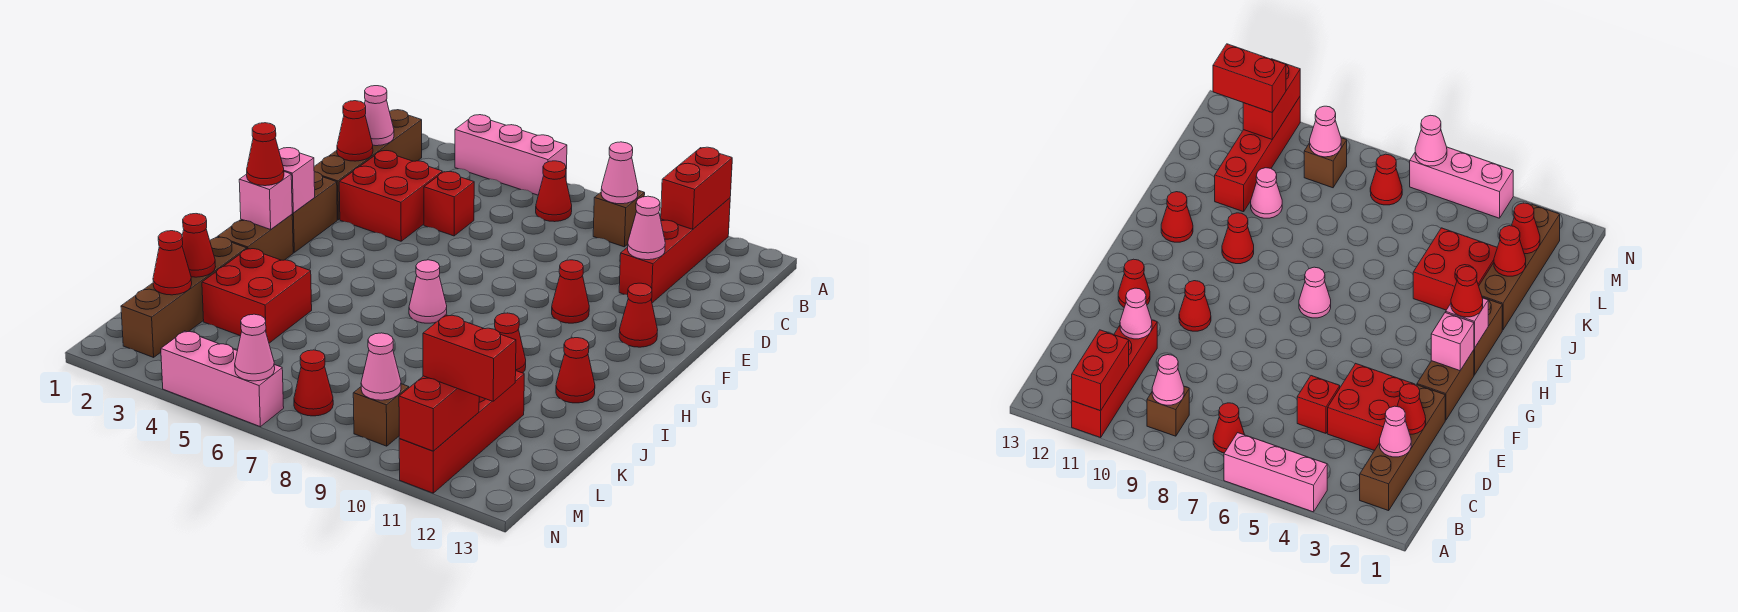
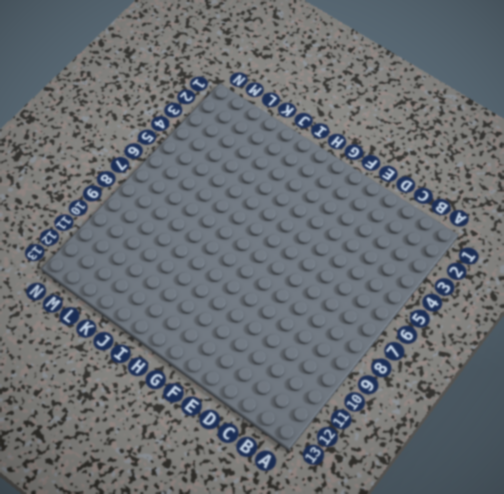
none -> pink 1x3 brick [455,115,567,195]
none -> red 1x4 brick [619,198,730,303]
none -> brown 1x4 brick [314,110,422,220]
none -> red 1x1 cone [536,161,572,222]

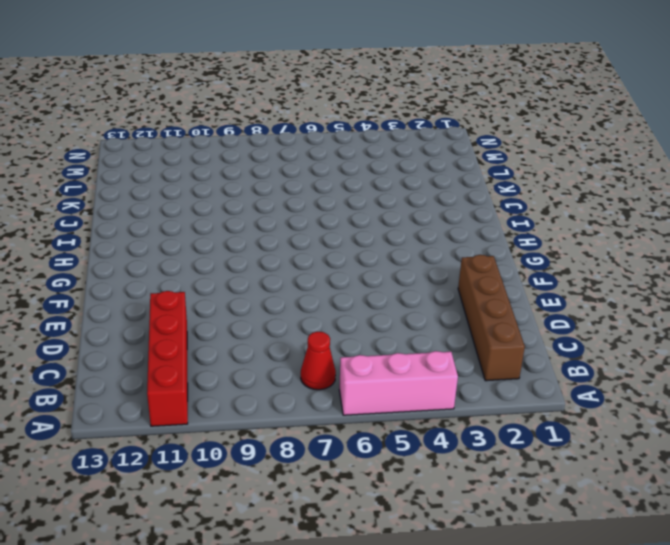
none -> brown 1x1 brick [593,190,645,247]
none -> red 2x2 brick [339,151,442,241]
none -> red 1x1 brick [424,171,474,236]
none -> brown 1x2 brick [292,172,337,252]

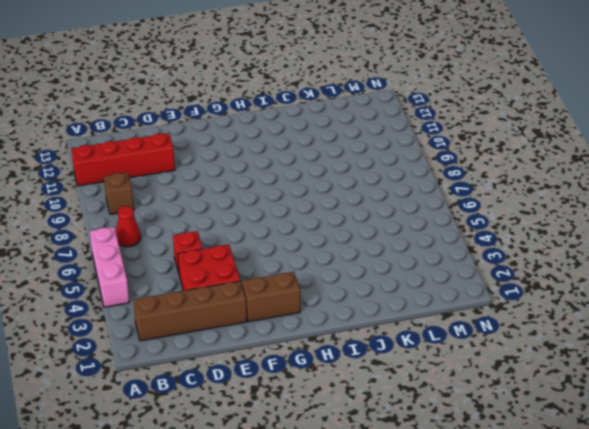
none -> red 1x1 cone [552,260,589,323]
none -> red 1x1 cone [619,283,657,347]
none -> brown 1x2 brick [218,214,293,260]
none -> pink 1x1 cone [409,260,447,323]

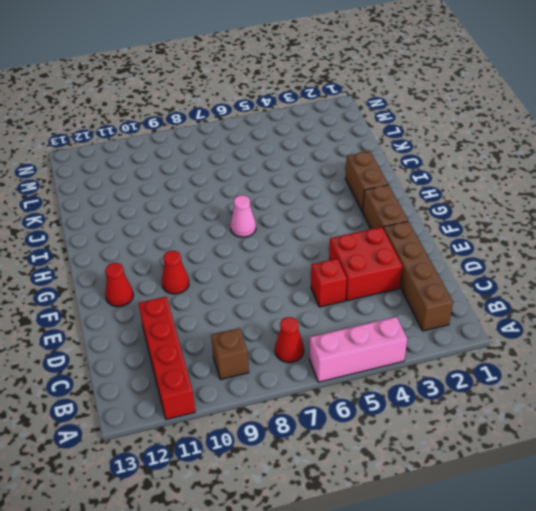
none -> red 1x1 cone [495,313,526,373]
none -> red 1x1 cone [556,338,595,403]
none -> brown 1x4 brick [121,237,247,357]
none -> red 2x2 brick [202,248,312,343]

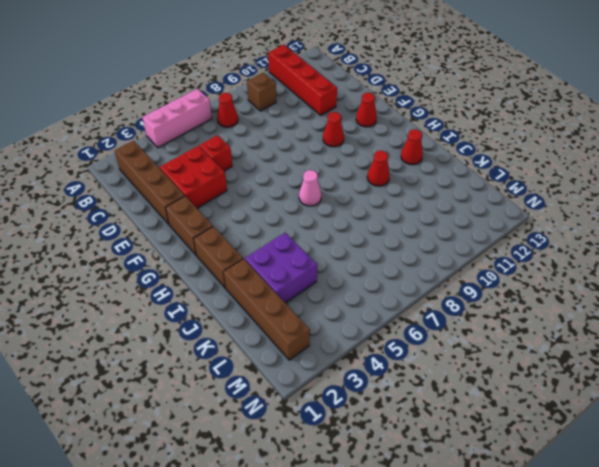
purple 2x2 brick [245,233,317,303] -> red 2x2 brick [202,248,312,343]
none -> pink 1x1 cone [1251,168,1282,218]
none -> red 1x4 brick [399,371,524,493]
none -> red 1x1 cone [294,350,333,416]
none -> brown 1x1 brick [353,384,409,446]

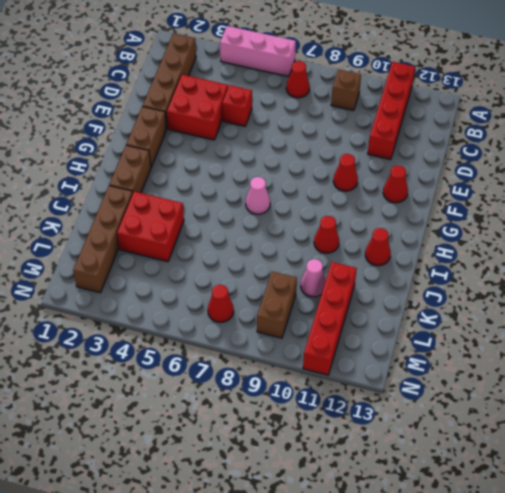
brown 1x2 brick [257,272,297,338] -> brown 1x1 brick [353,384,409,446]
none -> pink 1x3 brick [161,331,284,427]
none -> red 1x2 brick [661,147,732,229]
none -> pink 1x1 cone [601,142,638,204]
none -> pink 1x1 cone [364,86,394,146]

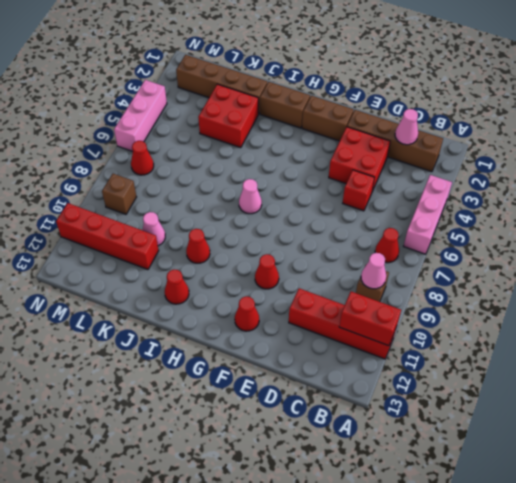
none -> red 1x1 cone [337,101,373,161]
none -> pink 1x1 cone [628,196,665,260]
none -> pink 1x1 brick [279,148,315,213]
none -> pink 1x1 brick [239,172,292,229]

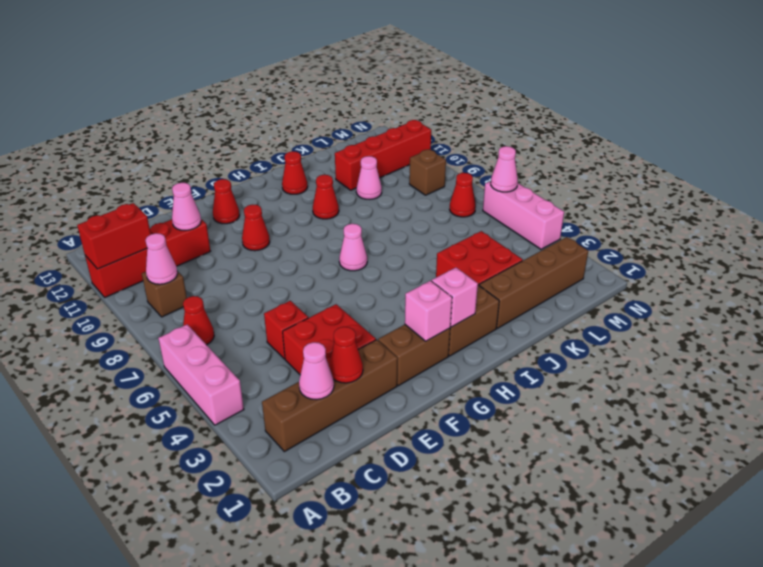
none -> red 1x1 cone [182,214,216,277]
none -> red 1x1 cone [153,231,192,295]
none -> pink 1x1 cone [361,333,401,400]
none -> red 1x2 brick [399,376,479,451]

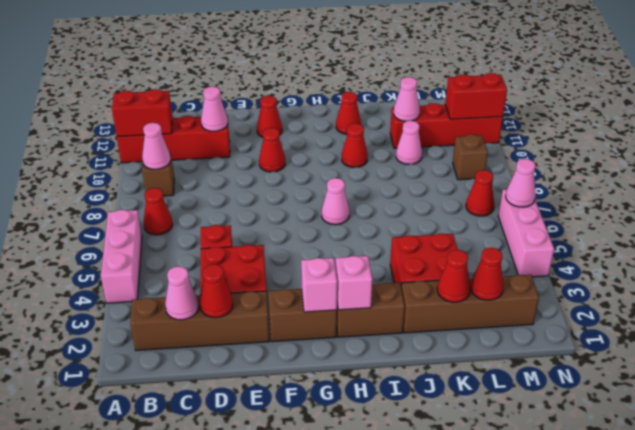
pink 1x1 cone [394,77,420,121] -> pink 1x1 cone moved to [361,333,401,400]
none -> red 1x1 cone [247,123,284,186]
none -> red 1x2 brick [423,315,516,401]

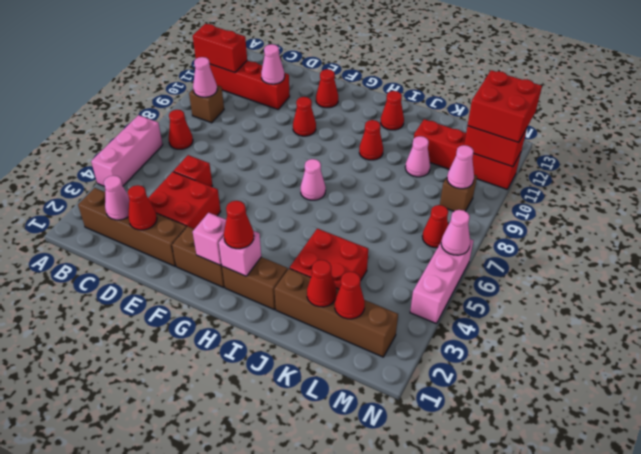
red 2x2 brick [468,70,542,142] -> red 1x2 brick [423,315,516,401]

